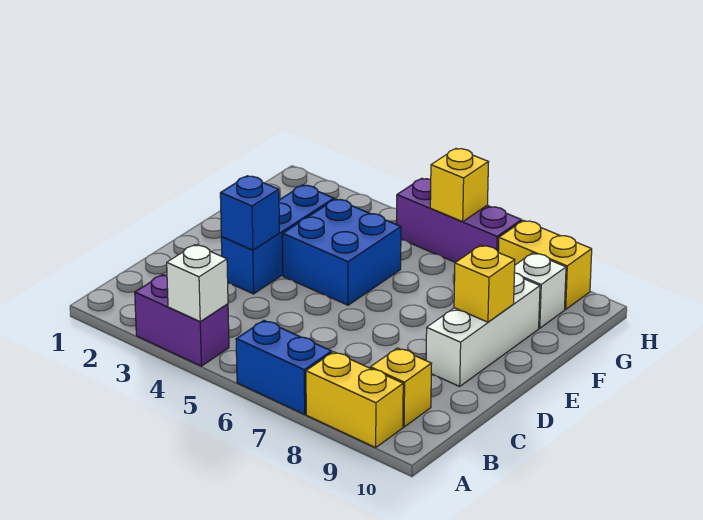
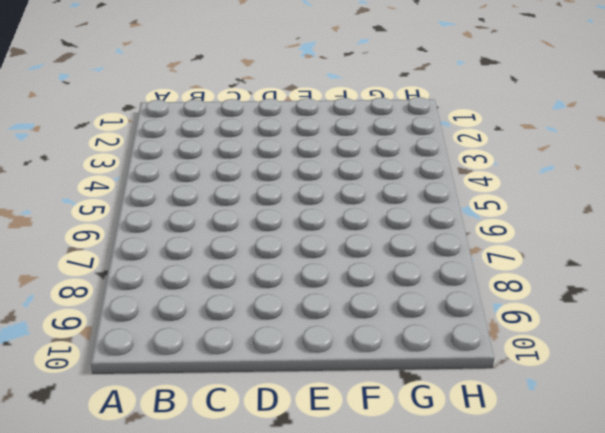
none -> purple 1x2 brick [135,274,229,366]
none -> blue 1x2 brick [236,320,332,414]
none -> yellow 1x2 brick [306,352,403,448]

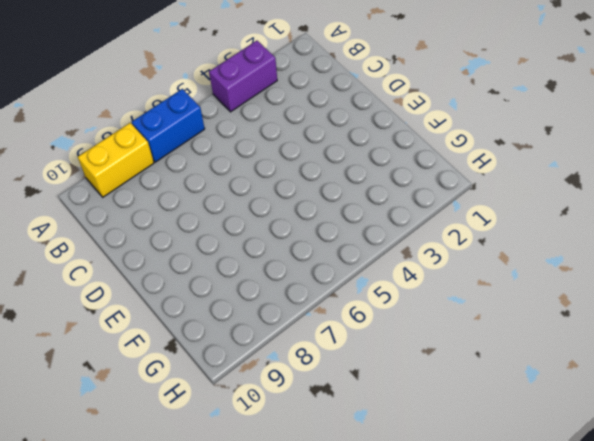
none -> yellow 1x1 brick [370,348,432,427]
none -> blue 1x3 brick [221,185,334,294]
none -> white 1x3 brick [426,273,540,386]

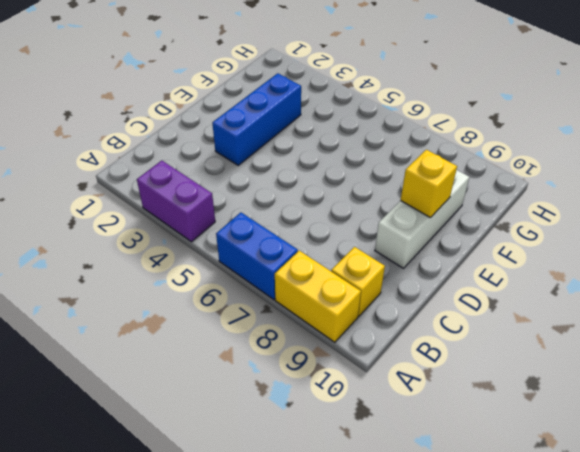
none -> blue 2x2 brick [282,199,401,305]
none -> white 1x1 brick [514,253,566,328]
none -> purple 1x3 brick [397,178,522,262]

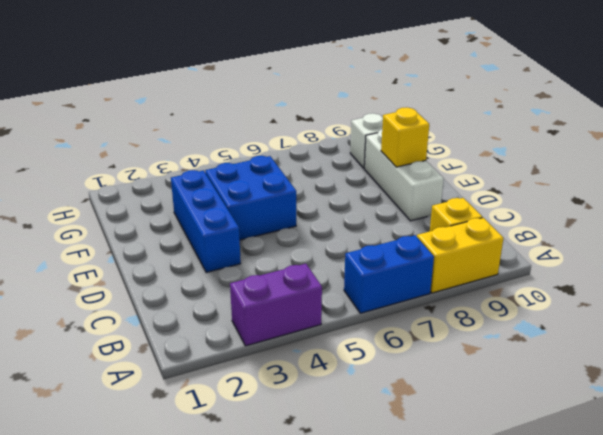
none -> purple 1x3 brick [397,178,522,262]
none -> yellow 1x2 brick [498,221,592,309]
none -> white 1x1 brick [167,245,228,321]

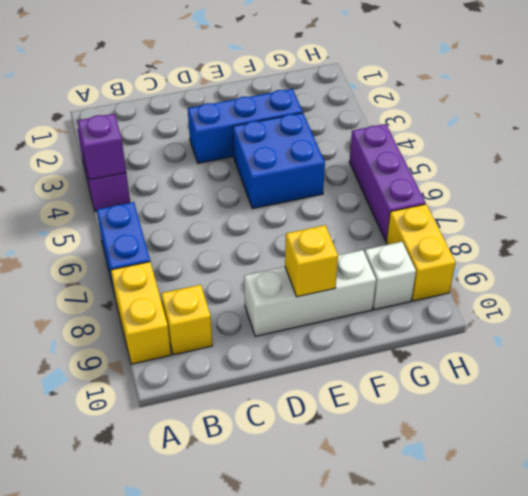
purple 1x1 brick [77,114,126,180] -> white 1x1 brick [167,245,228,321]
none -> blue 1x1 brick [220,176,279,250]
none -> yellow 1x1 brick [430,149,489,222]

